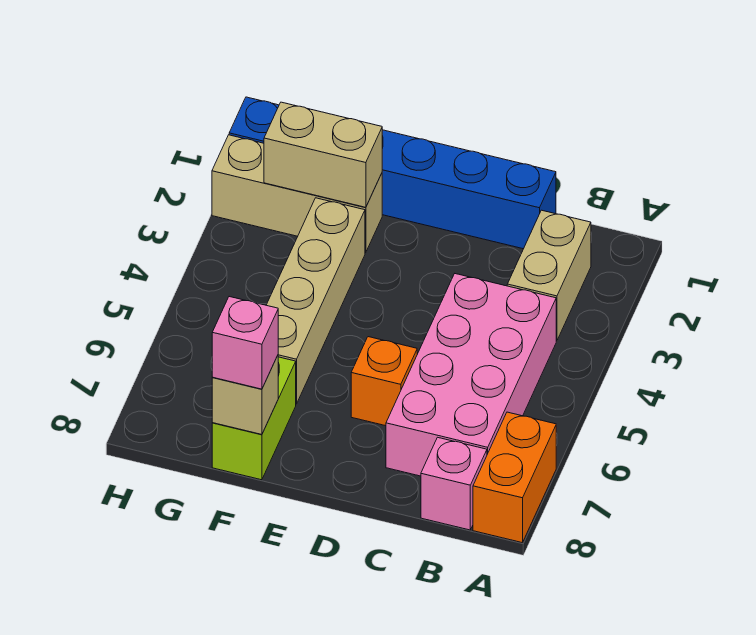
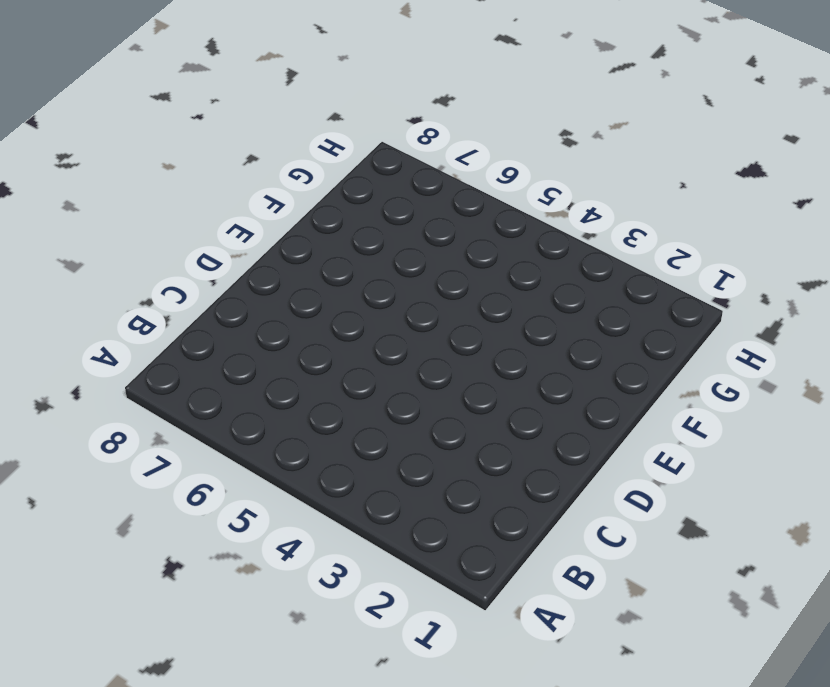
none -> orange 1x2 brick [473,412,556,543]
none -> tan 1x2 brick [507,210,591,341]
none -> pink 2x4 brick [386,274,556,476]

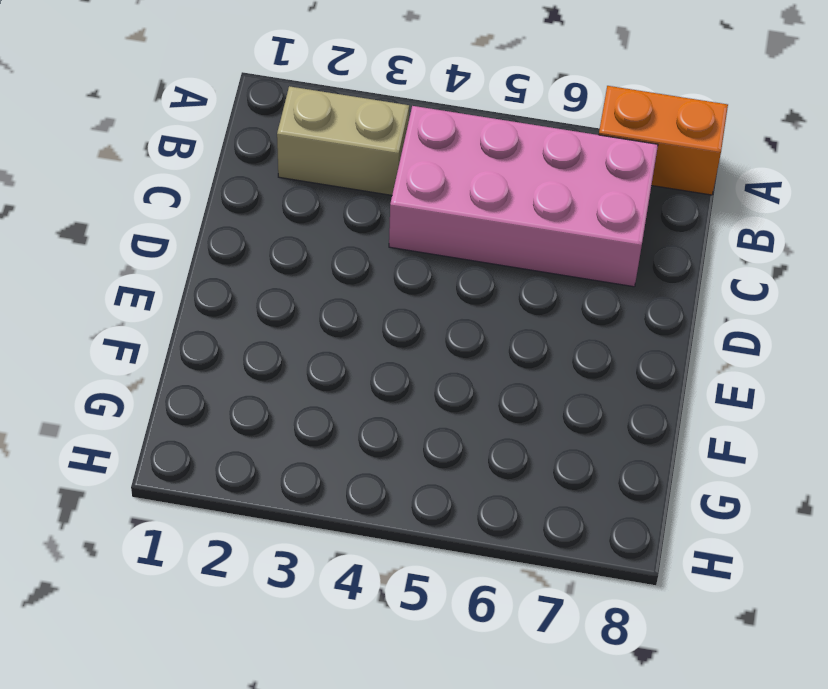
none -> pink 1x1 brick [421,437,487,530]
none -> blue 1x6 brick [229,97,556,249]
none -> orange 1x1 brick [351,337,417,426]

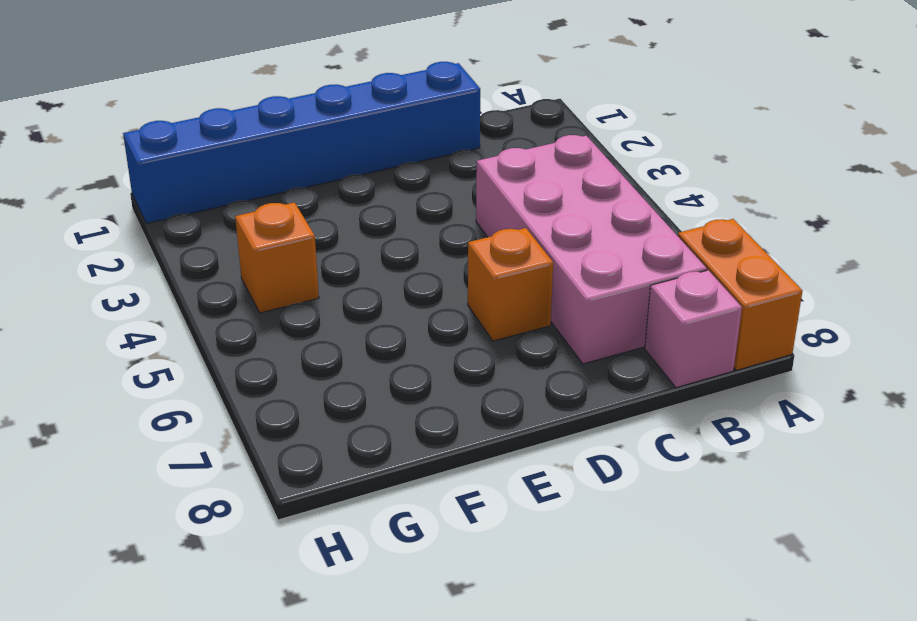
orange 1x1 brick [235,203,319,313] -> none
none -> tan 1x2 brick [507,210,591,341]
none -> tan 1x3 brick [212,135,382,253]
none -> tan 1x4 brick [267,198,365,404]

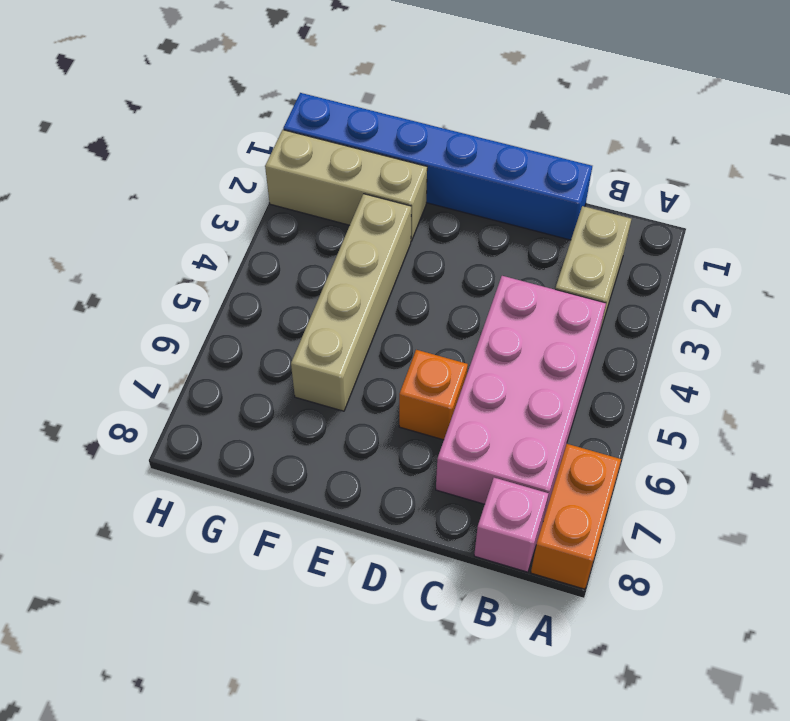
none -> lime 1x2 brick [212,357,296,480]
none -> tan 1x2 brick [264,102,382,207]
none -> tan 1x1 brick [212,355,278,434]

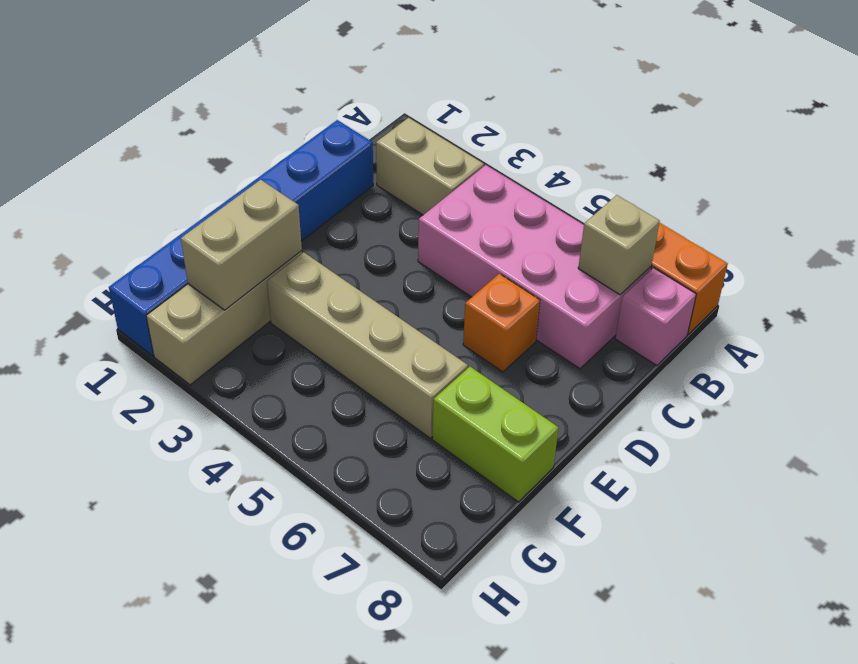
tan 1x1 brick [578,195,660,295] -> tan 1x1 brick moved to [212,355,278,434]
none -> pink 1x1 brick [212,297,278,389]

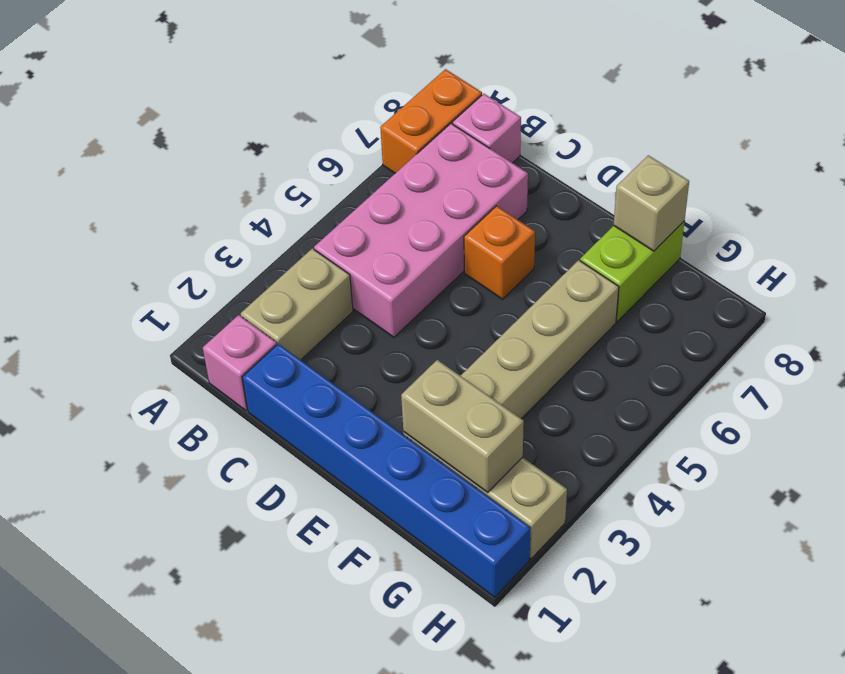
pink 1x1 brick [203,315,277,411] -> pink 1x1 brick moved to [212,297,278,389]

